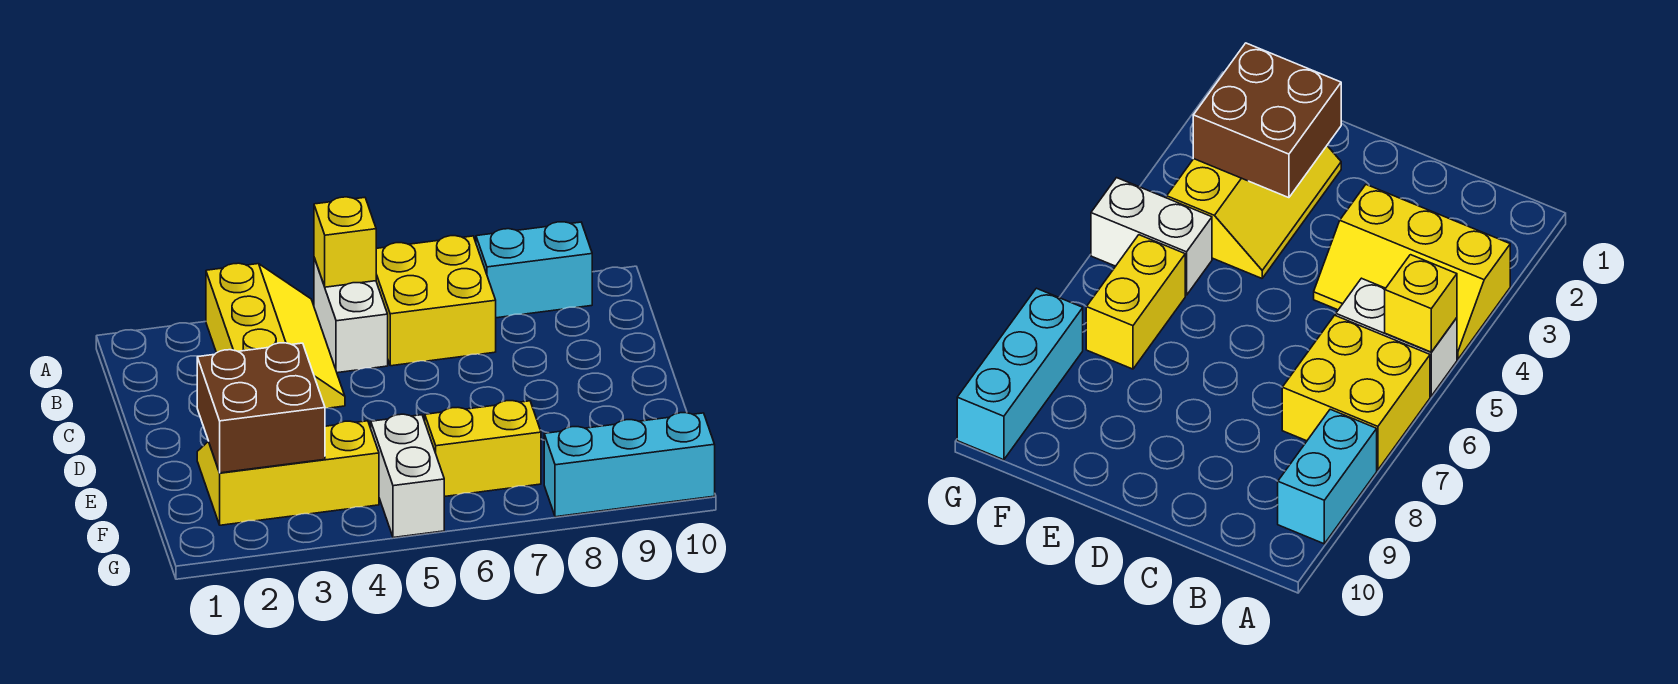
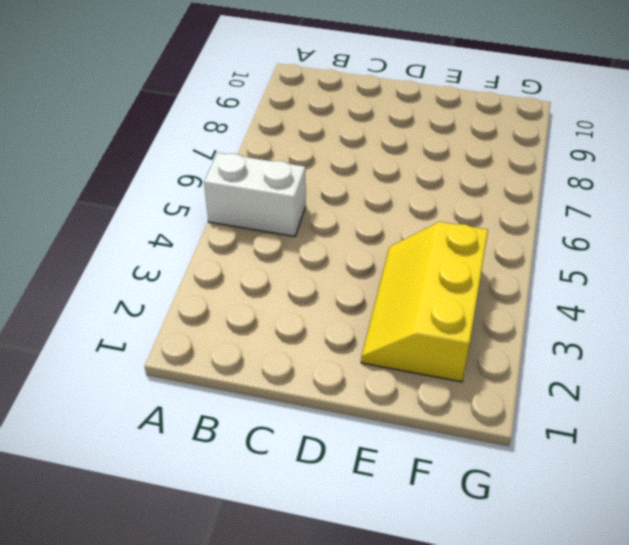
none -> yellow 2x3 slope [206,263,345,408]
none -> yellow 2x2 brick [376,236,496,366]

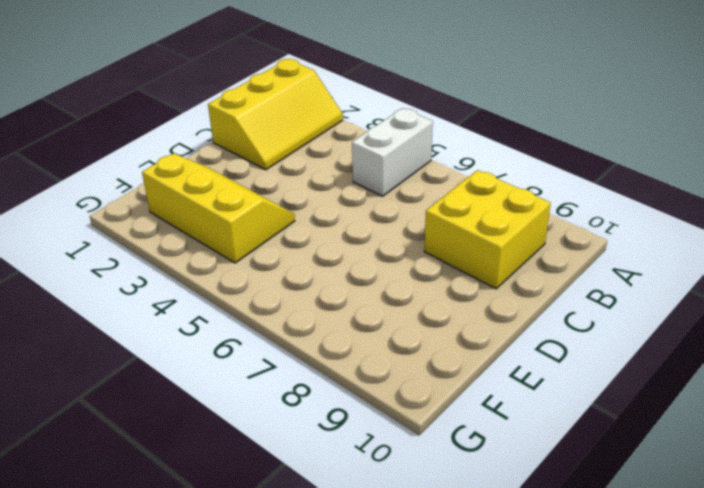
yellow 2x3 slope [208,59,343,170] -> yellow 2x3 slope moved to [206,263,345,408]
yellow 2x2 brick [424,170,551,289] -> yellow 2x2 brick moved to [376,236,496,366]
none -> cyan 1x2 brick [476,222,592,318]
none -> white 1x2 brick [371,414,444,538]

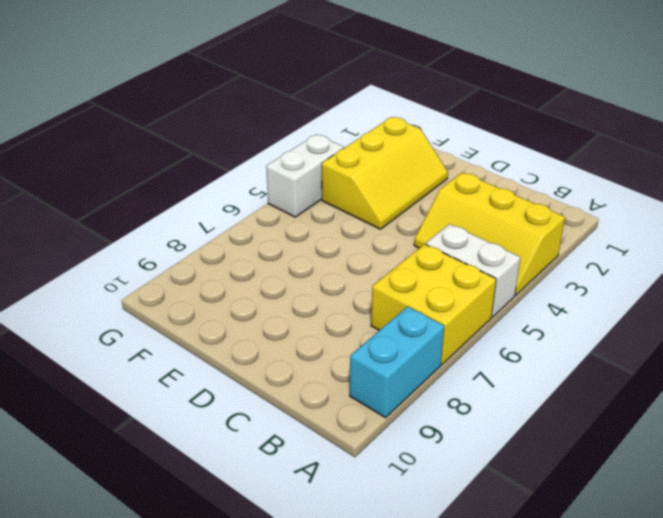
white 1x2 brick [266,134,344,217] -> white 1x2 brick turned to [371,414,444,538]
none -> yellow 1x2 brick [425,401,541,497]
none -> cyan 1x3 brick [544,413,715,517]

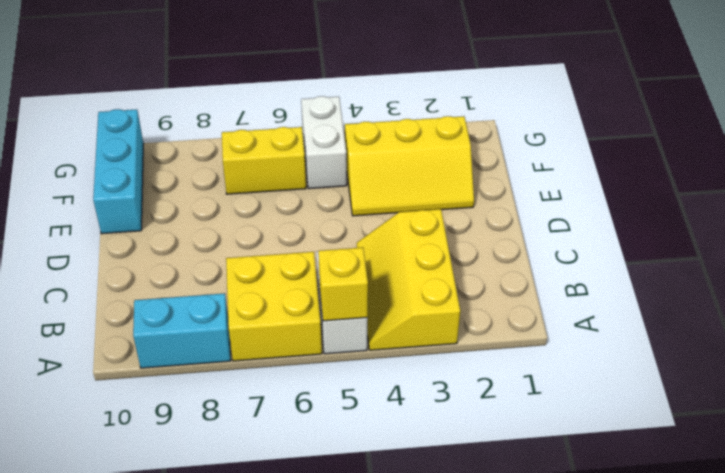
cyan 1x3 brick [93,109,143,234] -> cyan 1x3 brick turned to [544,413,715,517]
none -> brown 2x2 brick [197,343,325,473]

